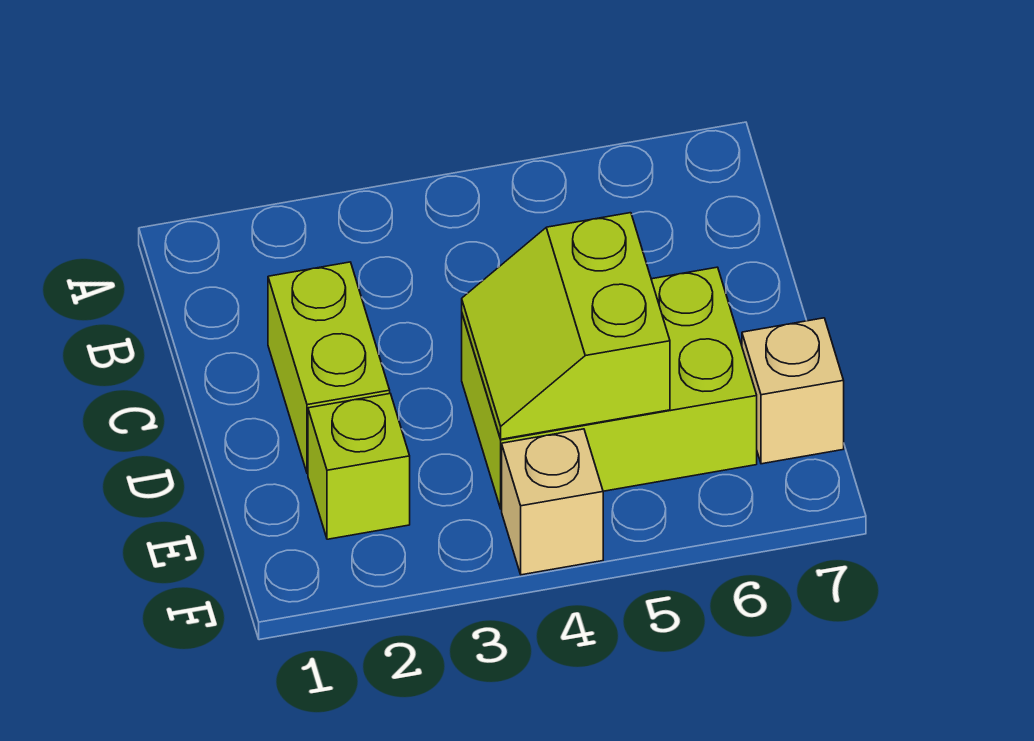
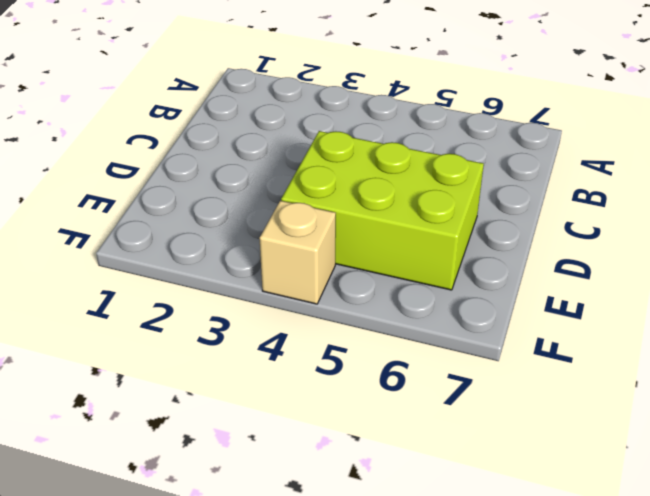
none -> lime 1x2 brick [268,262,390,474]
none -> lime 1x1 brick [308,394,410,539]

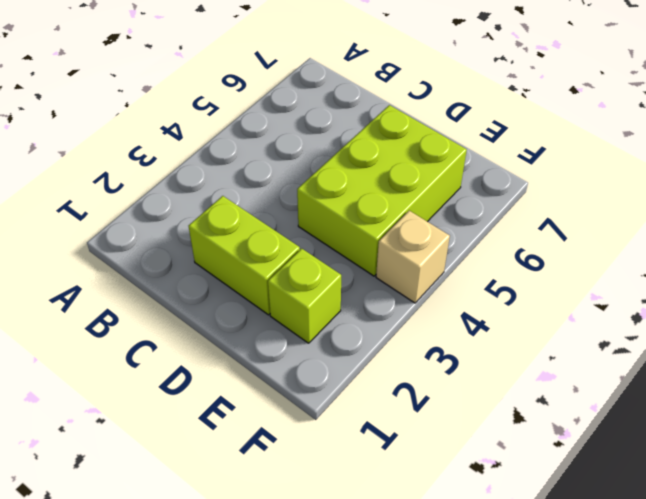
none -> tan 1x1 brick [742,318,844,464]
none -> lime 2x2 slope [462,213,670,439]

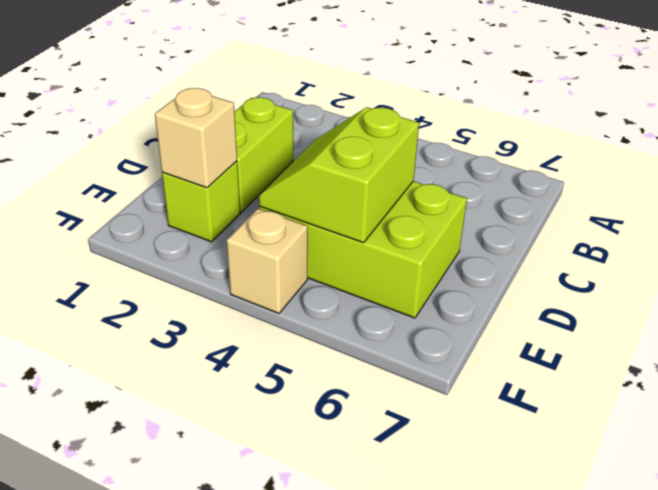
tan 1x1 brick [155,88,237,188] -> tan 1x1 brick moved to [742,318,844,464]

